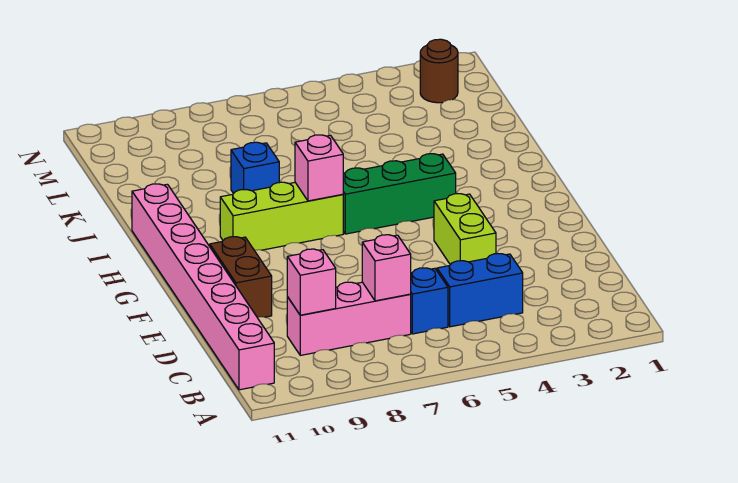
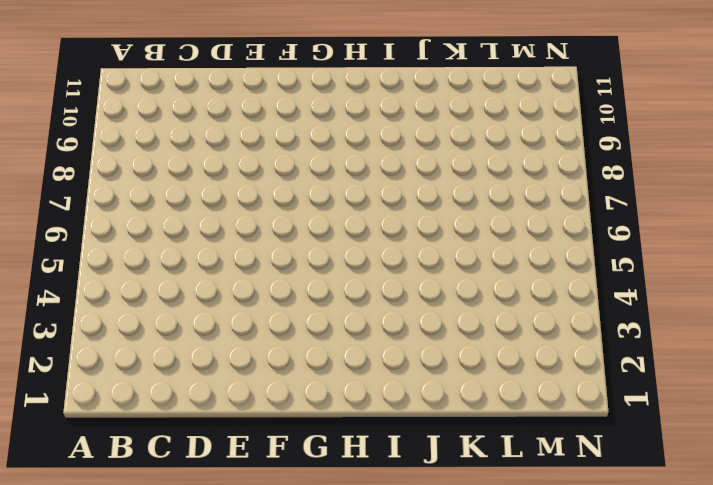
none -> pink 1x8 brick [132,184,274,390]
none -> blue 1x2 brick [437,253,523,327]
none -> blue 1x1 brick [410,268,448,334]

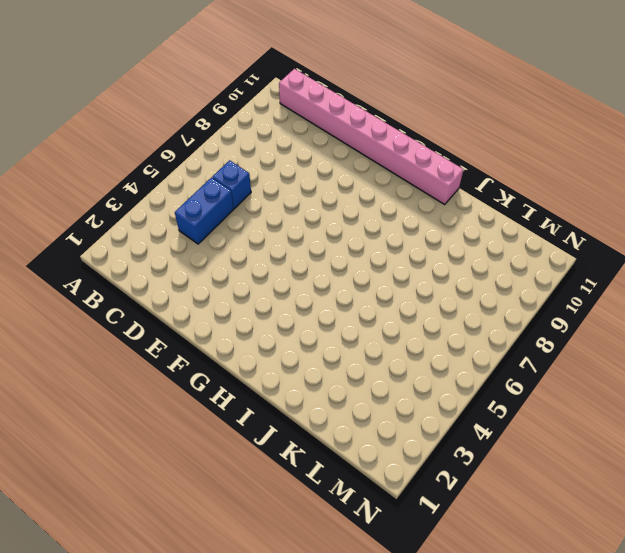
none -> pink 1x3 brick [287,282,411,355]
none -> lime 1x2 brick [434,194,496,265]
none -> brown 1x2 brick [210,237,272,317]

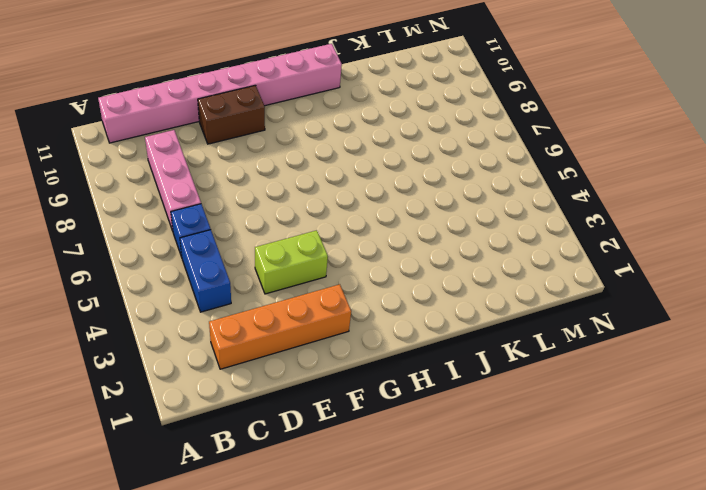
orange 1x4 brick [209,284,351,369] -> none
none -> green 1x3 brick [343,154,456,234]
none -> lime 1x3 brick [220,182,343,250]
none -> blue 1x1 brick [231,142,279,193]

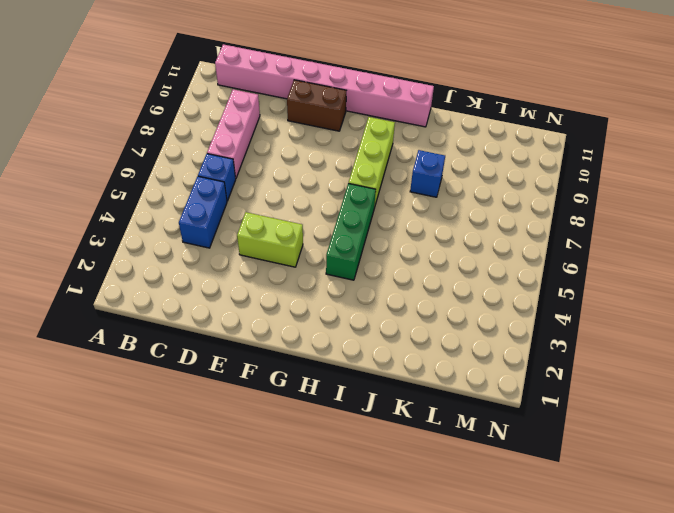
none -> brown 1x1 round brick [420,39,458,103]
none -> pink 1x1 brick [362,235,411,301]
none -> pink 1x1 brick [287,249,336,315]

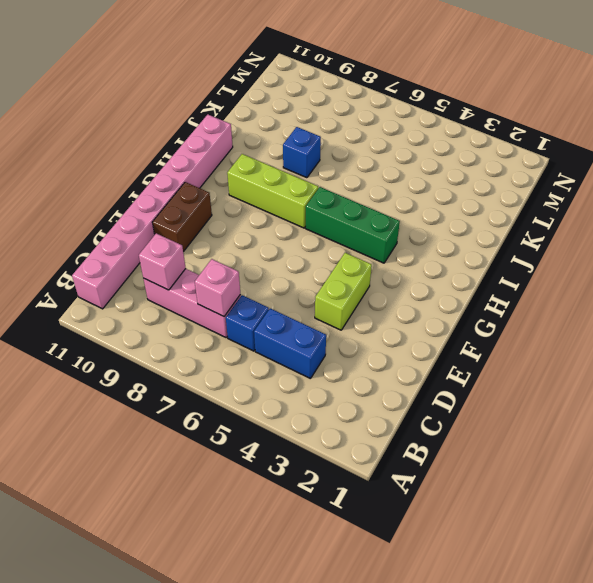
none -> brown 1x1 round brick [420,39,458,103]
none -> pink 1x1 brick [295,135,343,201]

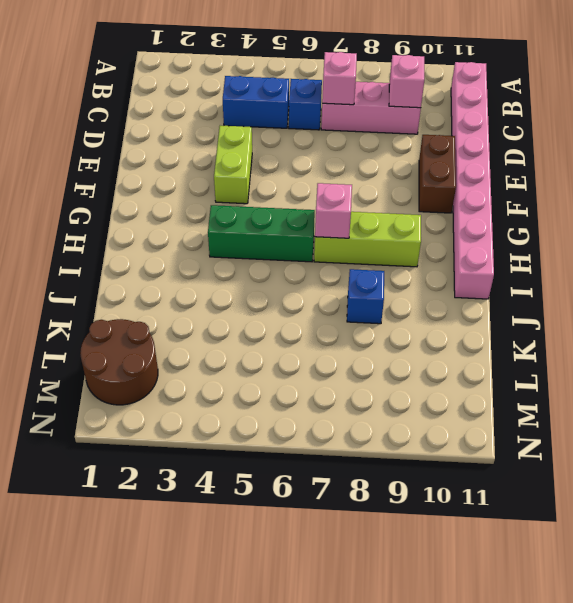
brown 2x2 round brick [80,319,158,405] -> brown 1x1 round brick [420,39,458,103]

